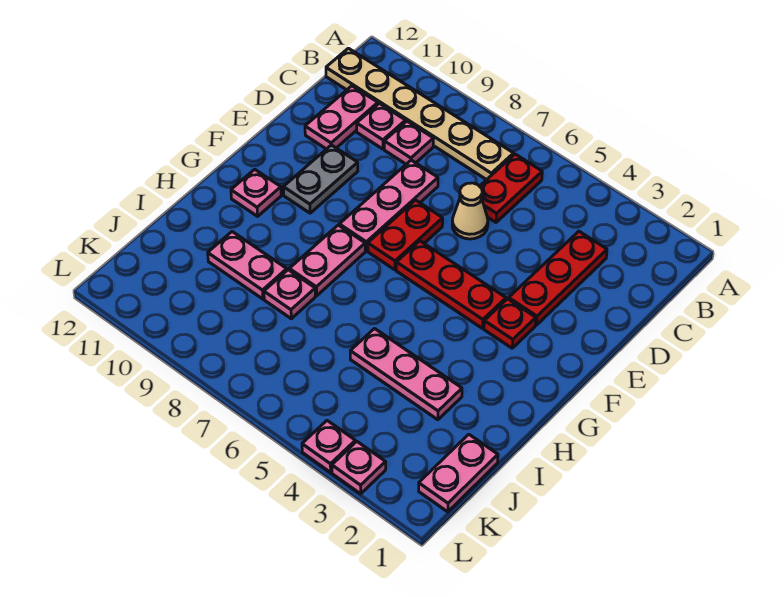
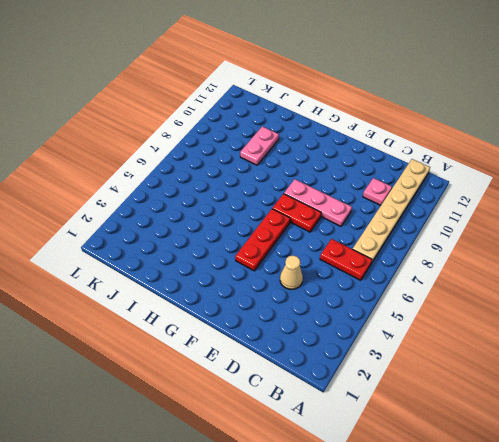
tan 1x1 cone [280,256,303,289] -> tan 1x1 cone moved to [452,183,488,239]
none -> red 1x3 plate [509,231,607,325]
none -> pink 1x1 plate [384,121,434,164]
none -> pink 1x2 plate [305,86,378,149]

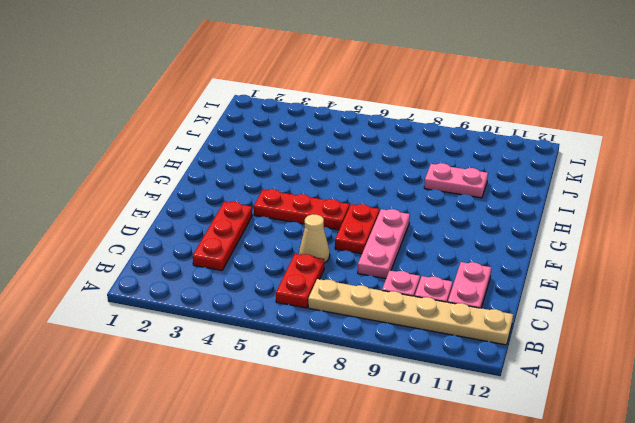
none -> grey 1x2 plate [283,145,358,213]
none -> red 1x1 plate [484,299,536,348]
none -> pink 1x2 plate [289,225,365,296]

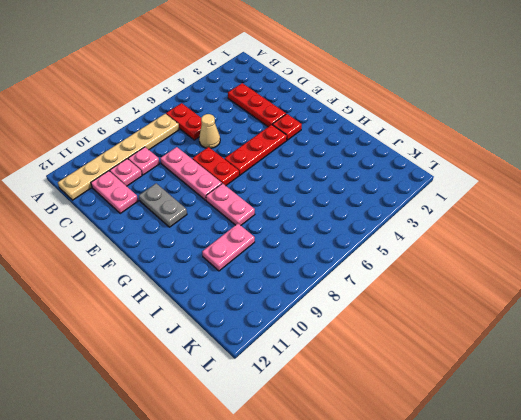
none -> pink 1x1 plate [231,169,281,216]
none -> pink 1x3 plate [350,329,462,420]
none -> pink 1x1 plate [264,270,316,319]

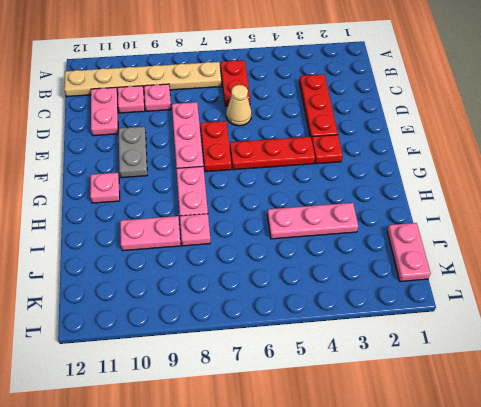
none -> pink 1x1 plate [332,442,386,494]
none -> pink 1x1 plate [302,421,355,472]

